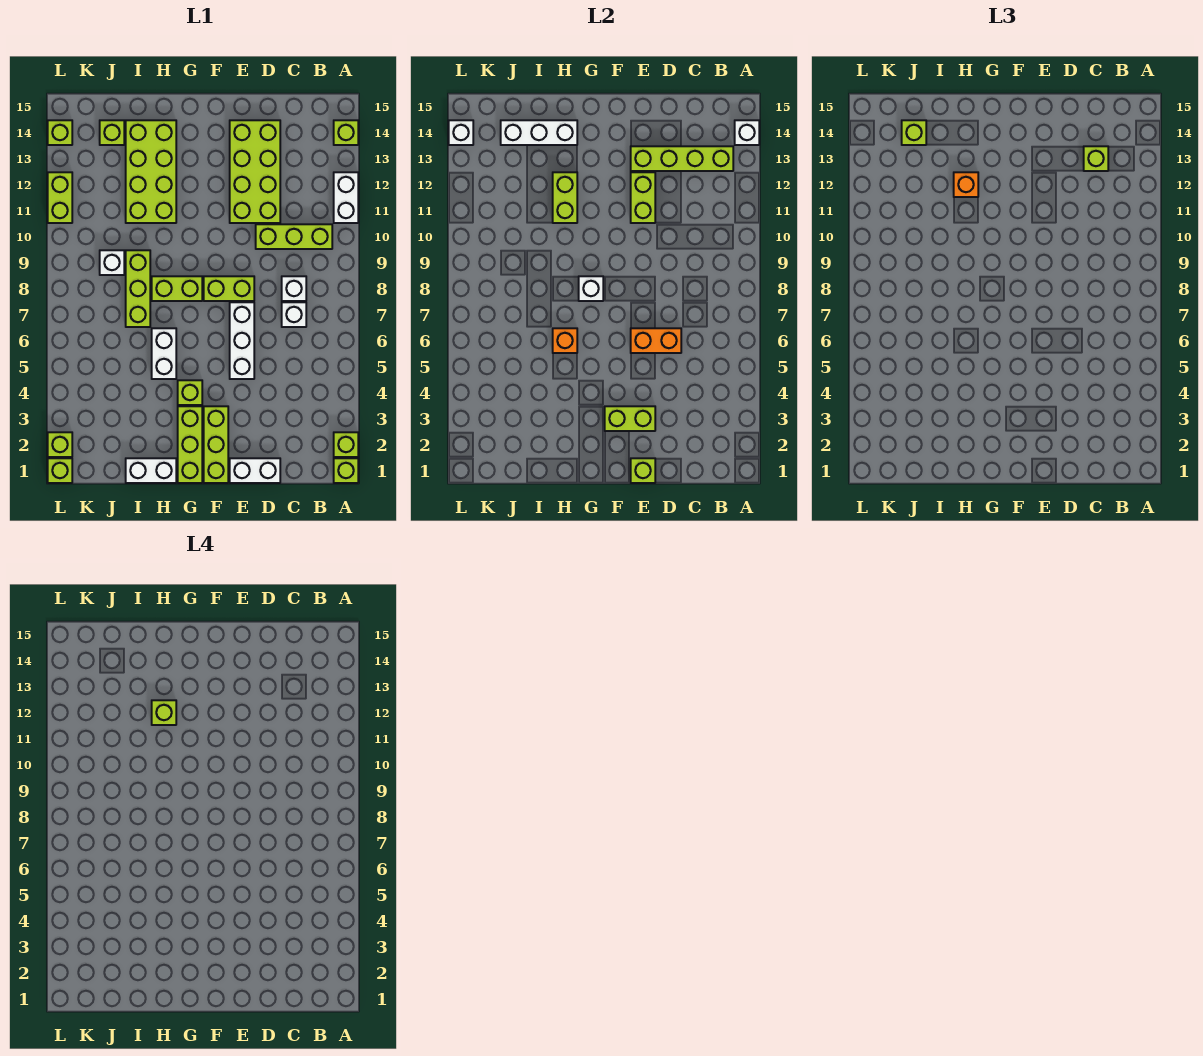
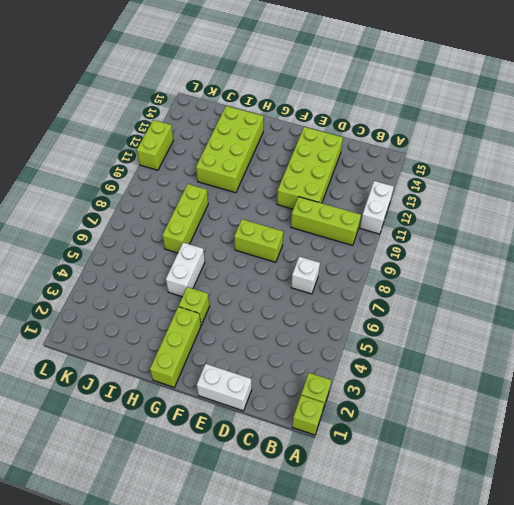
none -> lime 1x1 brick [334,120,358,145]
none -> white 1x1 brick [282,276,306,301]
none -> white 1x3 brick [230,302,254,379]
none -> lime 1x3 brick [204,406,228,483]

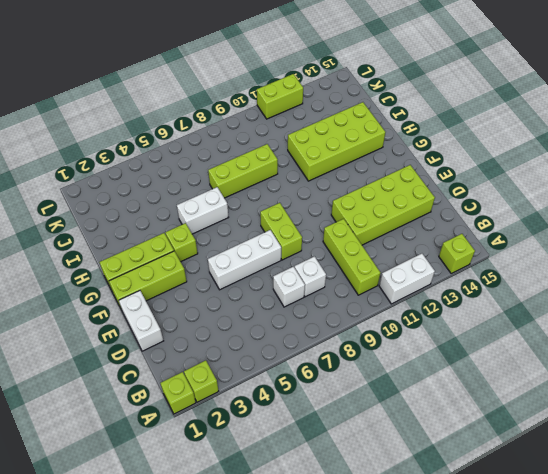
none -> lime 1x2 brick [152,276,202,301]
none -> white 1x2 brick [126,458,176,483]
none -> white 1x1 brick [100,250,124,275]
none -> lime 1x1 brick [100,120,124,145]

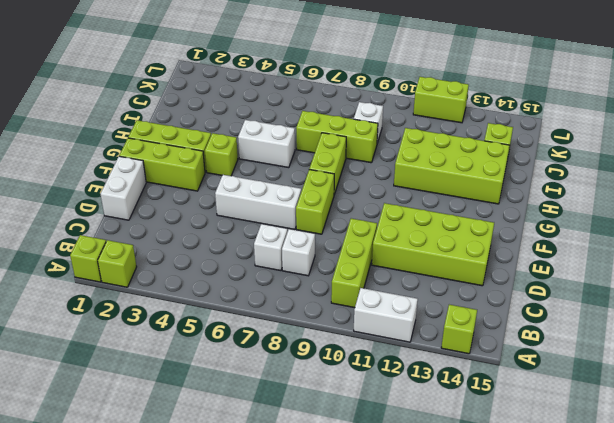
none -> white 1x2 brick [126,458,176,483]
none -> lime 1x1 brick [48,458,72,483]
none -> lime 1x1 brick [48,432,72,457]
none -> lime 1x1 brick [48,120,72,145]

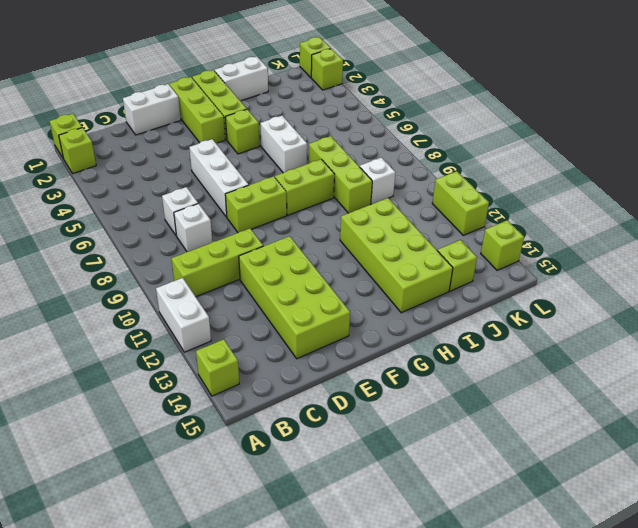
none -> white 1x1 brick [735,120,759,145]
none -> lime 1x4 brick [631,146,733,171]
none -> orange 1x2 brick [631,328,681,353]
none -> lime 1x1 brick [631,458,655,483]

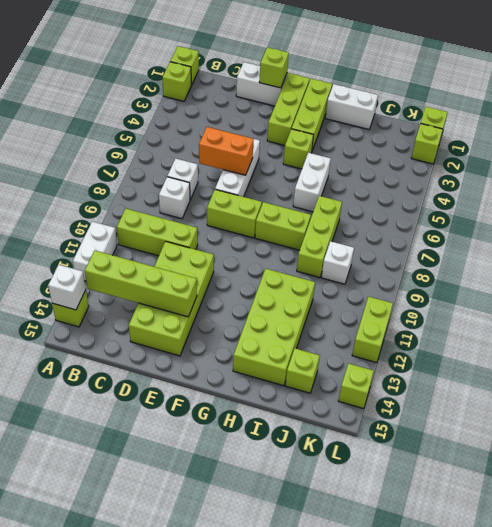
none -> lime 1x2 brick [605,406,655,431]
none -> lime 1x2 brick [631,172,655,223]
none -> white 1x1 brick [579,276,603,301]
none -> orange 1x1 brick [553,328,577,353]

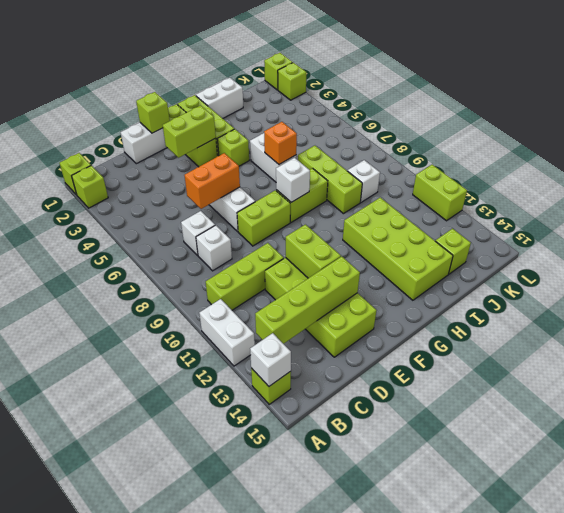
none -> lime 1x1 brick [48,120,72,145]
none -> lime 1x2 brick [553,172,577,223]
none -> white 1x3 brick [501,120,577,145]
none -> white 1x1 brick [449,120,473,145]

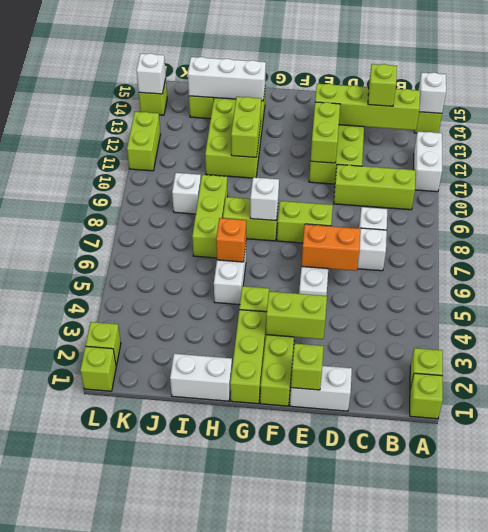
none -> orange 1x1 brick [954,172,978,197]
none -> lime 1x1 brick [902,120,926,145]
none -> lime 1x1 brick [152,700,176,725]

